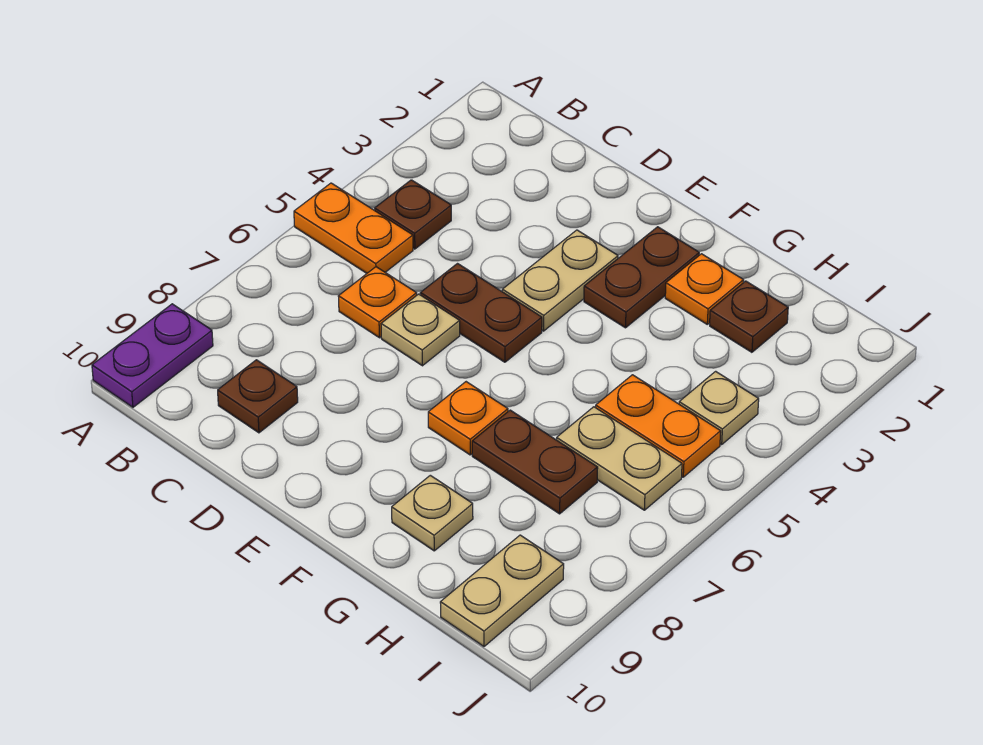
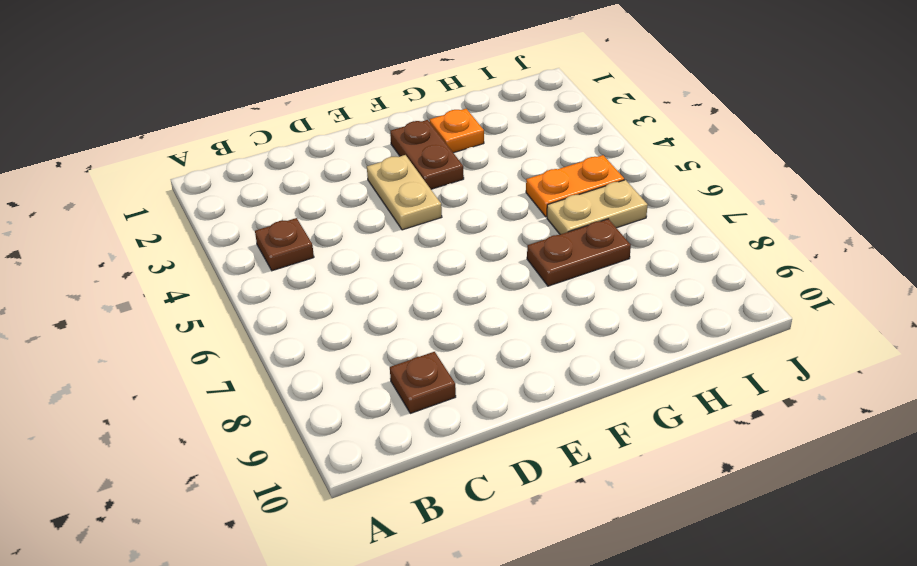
none -> orange 1x2 plate [294,183,413,273]
none -> purple 1x2 plate [92,304,213,407]
none -> orange 1x1 plate [338,267,417,338]

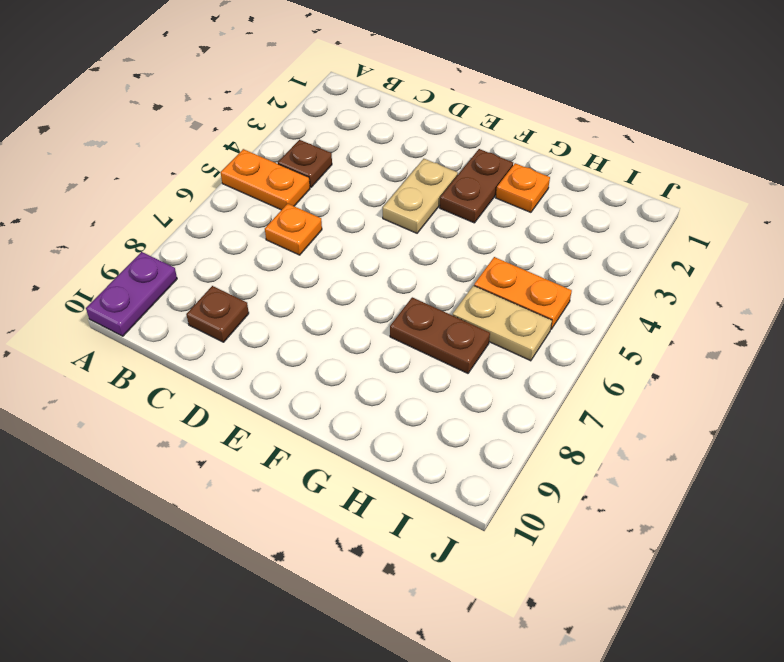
none -> brown 1x2 plate [420,264,542,362]
none -> tan 1x1 plate [381,294,460,366]
none -> orange 1x1 plate [428,382,508,455]

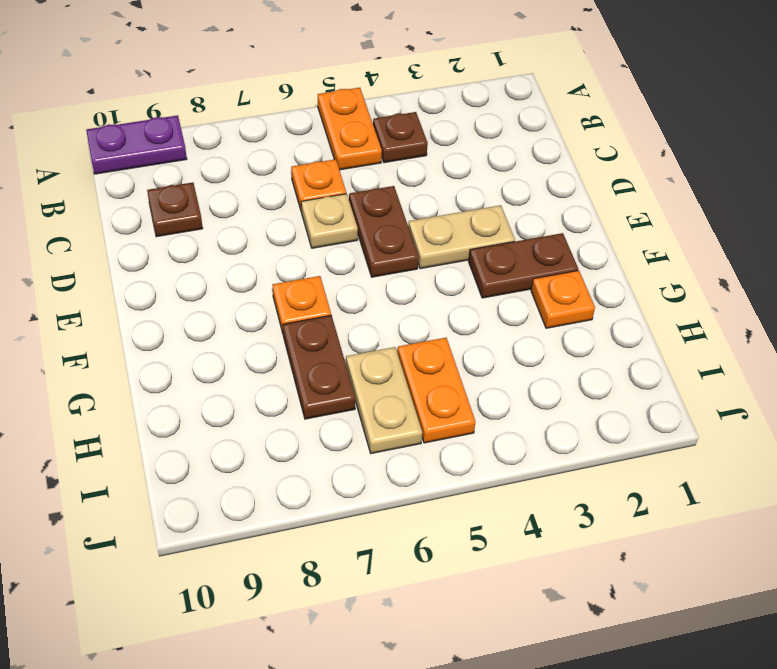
none -> tan 1x1 plate [392,475,473,551]
none -> brown 1x1 plate [710,281,788,352]
none -> tan 1x1 plate [679,371,759,445]

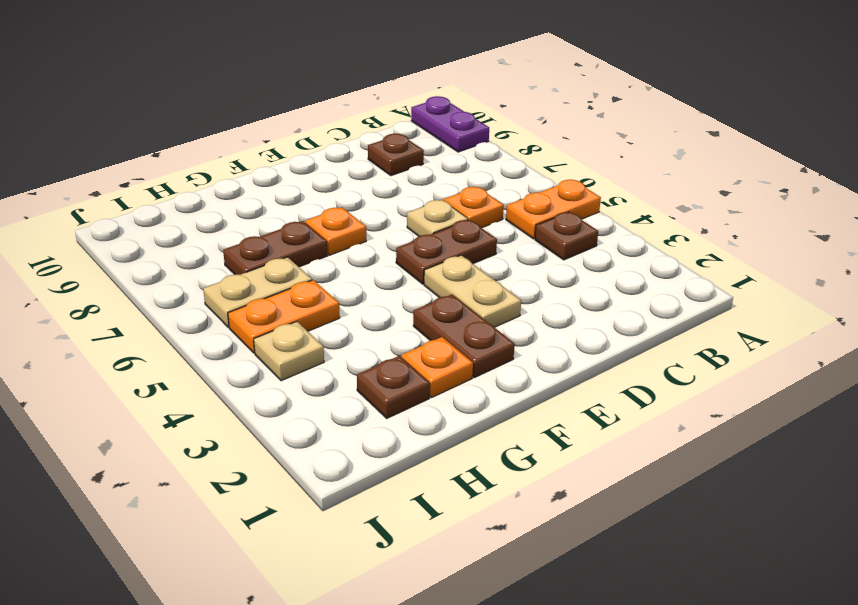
none -> tan 1x1 plate [392,475,473,551]
none -> tan 1x2 plate [440,535,564,646]

